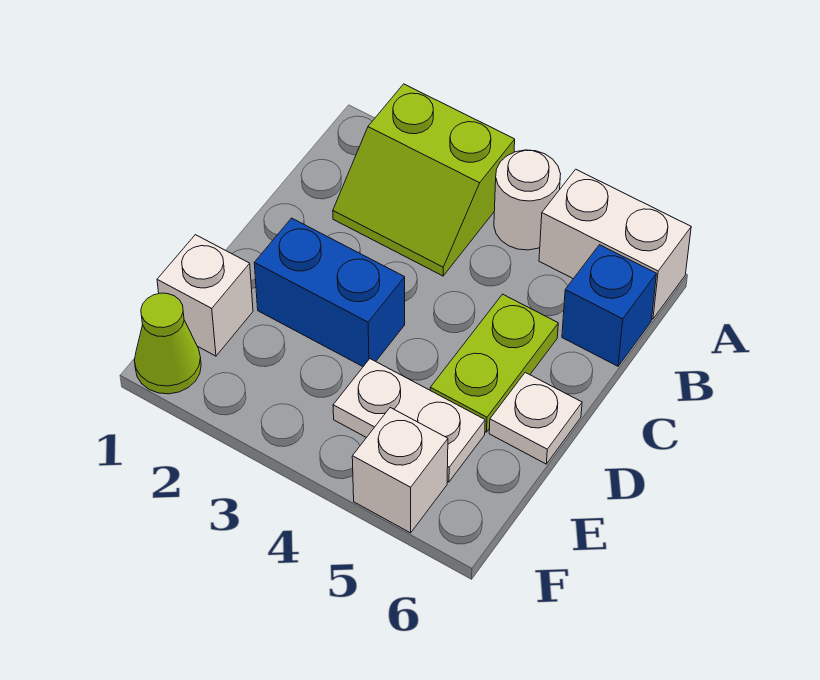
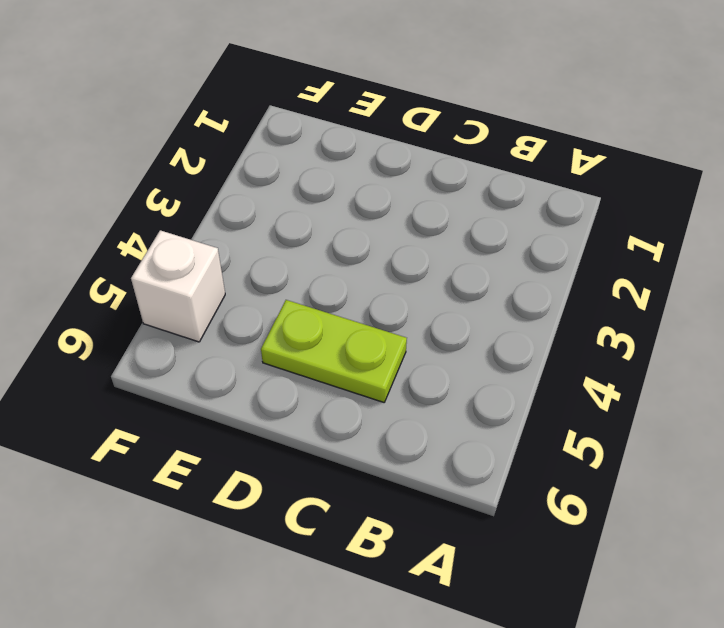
none -> lime 2x2 slope [333,84,515,276]
none -> white 1x1 round brick [494,150,561,250]

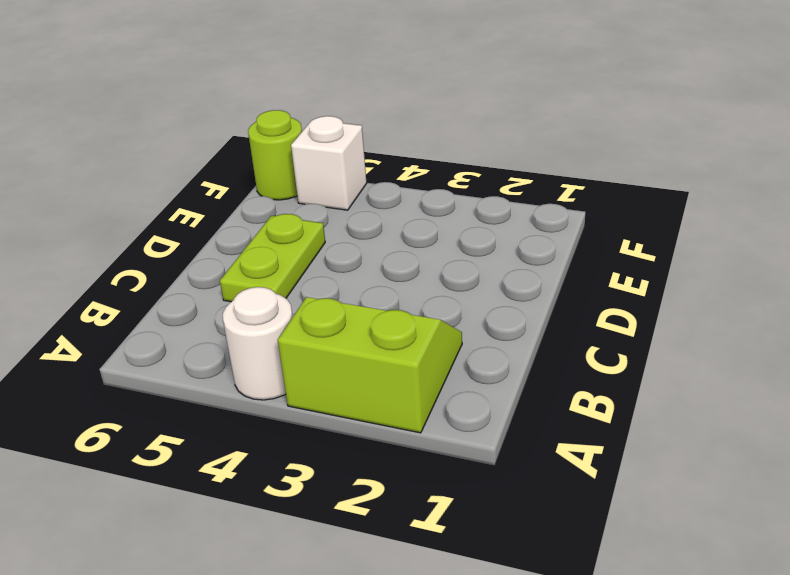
lime 1x1 round brick [248,110,302,200] -> none
none -> white 1x2 brick [539,169,691,319]
none -> blue 1x1 brick [562,245,656,366]

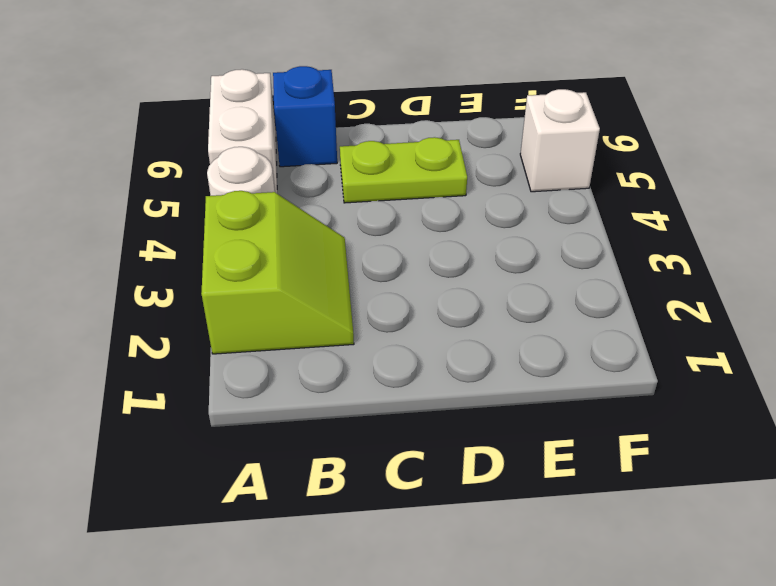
none -> blue 1x2 brick [254,218,405,366]
none -> white 1x1 plate [489,372,582,464]

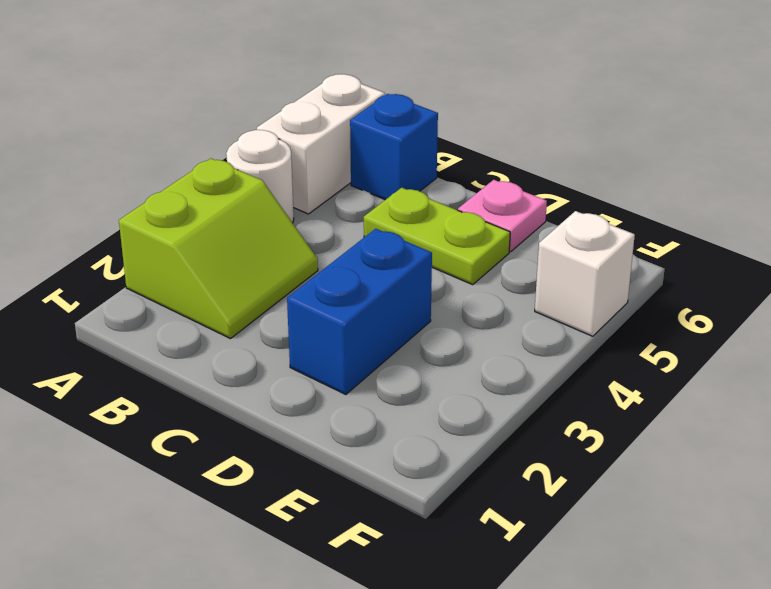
pink 1x1 plate [458,180,547,252] -> white 1x1 plate [489,372,582,464]
none -> white 1x1 brick [157,235,253,356]
none -> white 1x2 plate [333,359,485,482]

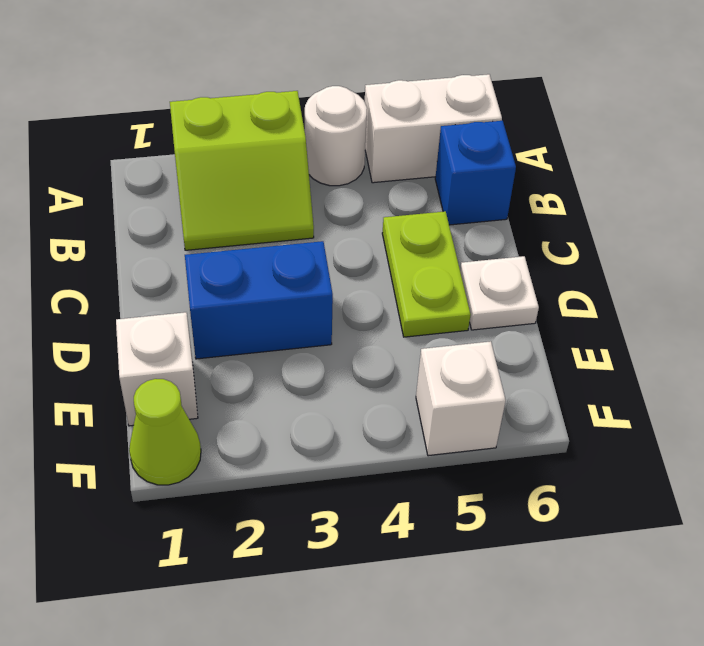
none -> white 1x2 plate [333,359,485,482]

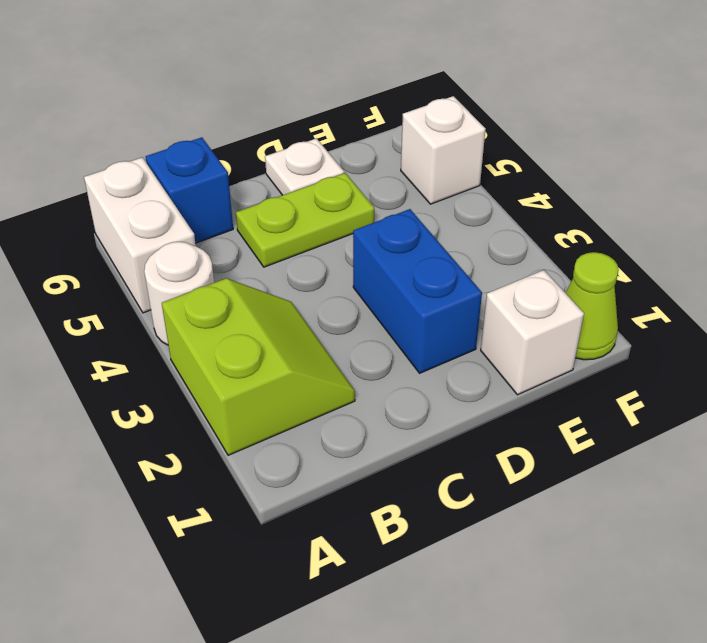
none -> white 1x2 plate [333,359,485,482]

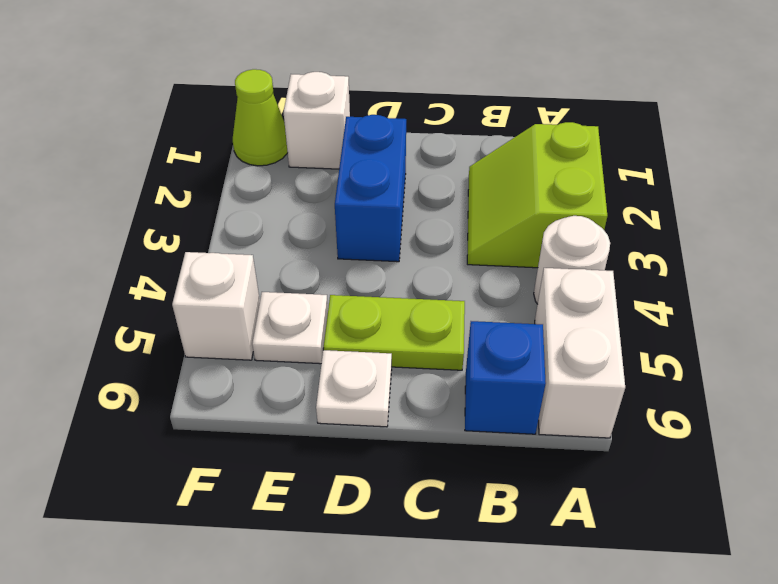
white 1x1 plate [252,292,328,364] -> white 1x2 plate [333,359,485,482]

